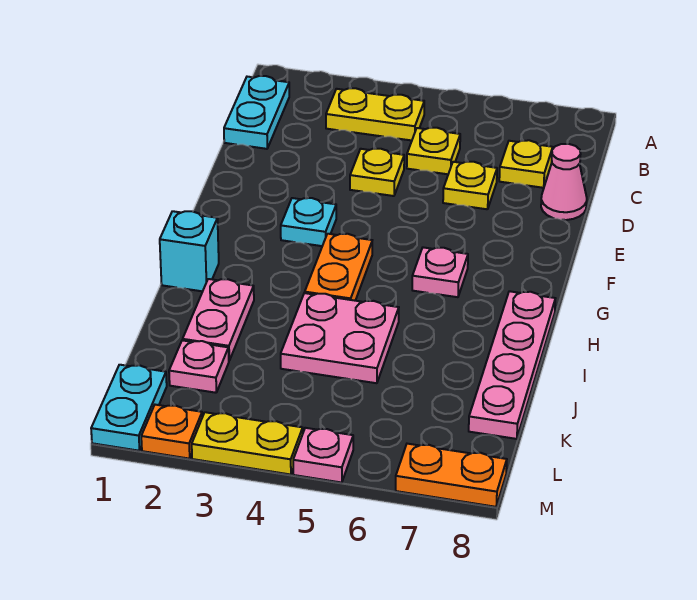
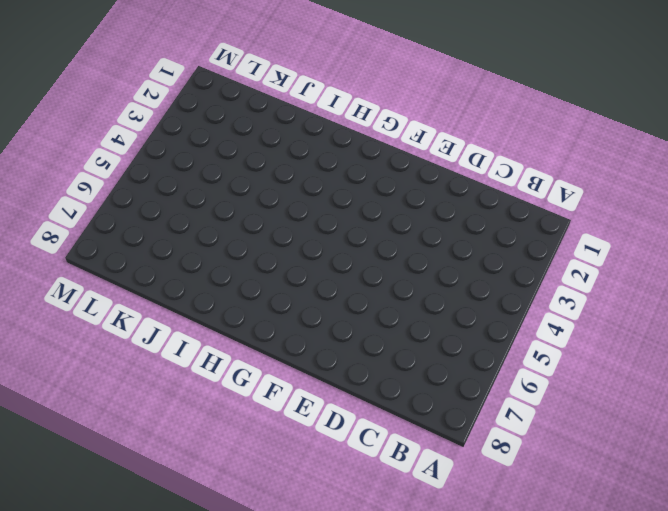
none -> cyan 1x2 plate [224,76,289,149]
none -> yellow 1x2 plate [326,88,424,140]
none -> yellow 1x1 plate [407,128,460,174]

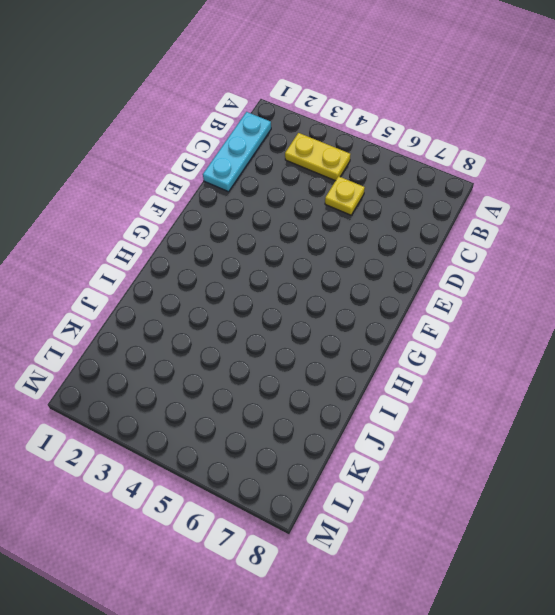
cyan 1x3 plate [203,112,271,192] -> cyan 1x2 plate [224,76,289,149]
none -> yellow 1x1 plate [499,140,553,188]
none -> yellow 1x1 plate [350,149,404,196]
none -> yellow 1x1 plate [443,162,497,209]

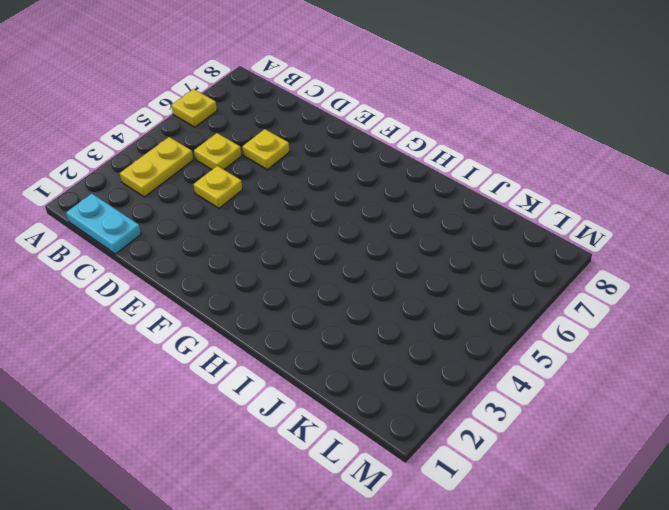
yellow 1x1 plate [171,89,217,127] -> yellow 1x1 plate moved to [499,140,553,188]
none -> pink 1x1 cone [541,144,587,220]
none -> cyan 1x1 plate [281,198,336,246]
none -> orange 1x2 plate [305,234,372,301]

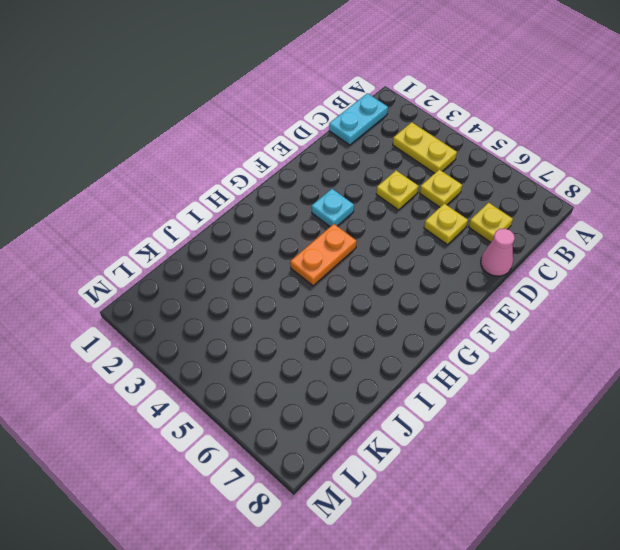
none -> pink 1x1 plate [412,247,468,297]
none -> cyan 1x1 brick [160,211,219,291]
none -> pink 1x4 plate [469,291,555,439]

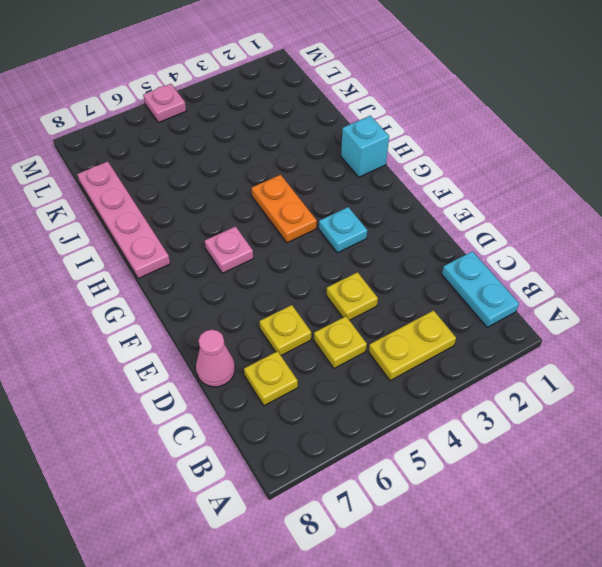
none -> pink 1x2 plate [183,279,254,360]
none -> pink 2x2 plate [281,293,399,383]
none -> pink 1x1 plate [169,340,229,393]

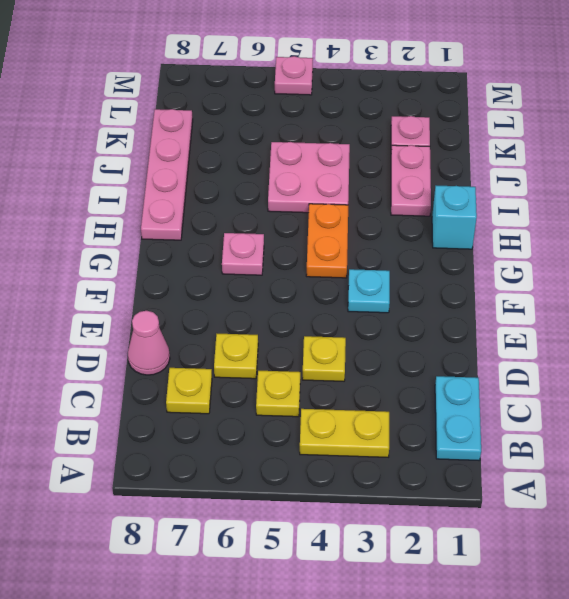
none -> cyan 1x2 plate [91,365,167,451]
none -> orange 1x1 plate [141,405,202,459]
none -> yellow 1x2 plate [192,412,303,475]

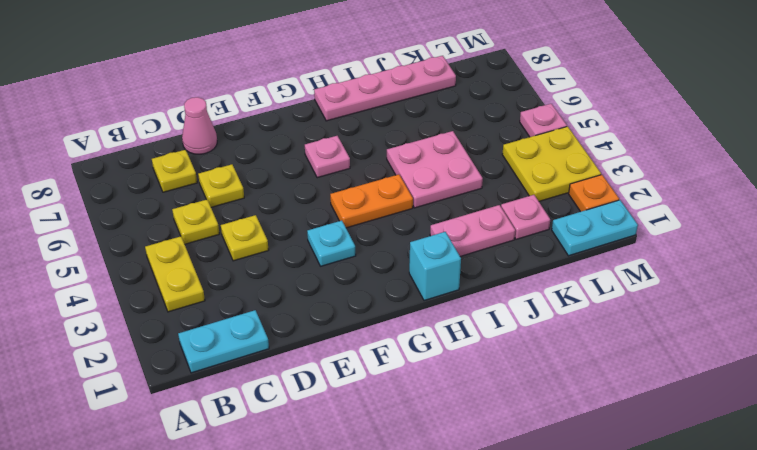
yellow 2x2 plate [502,126,601,201] -> yellow 1x2 plate [192,412,303,475]
none -> orange 1x2 plate [396,444,507,507]

